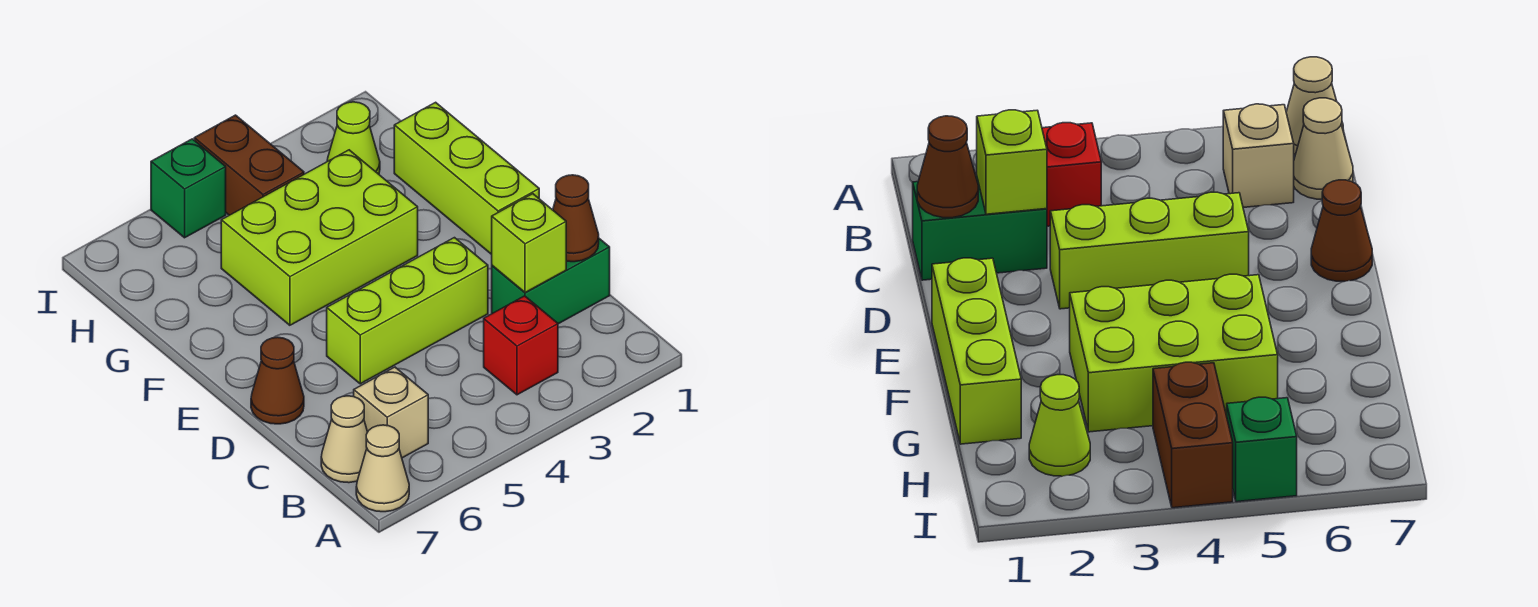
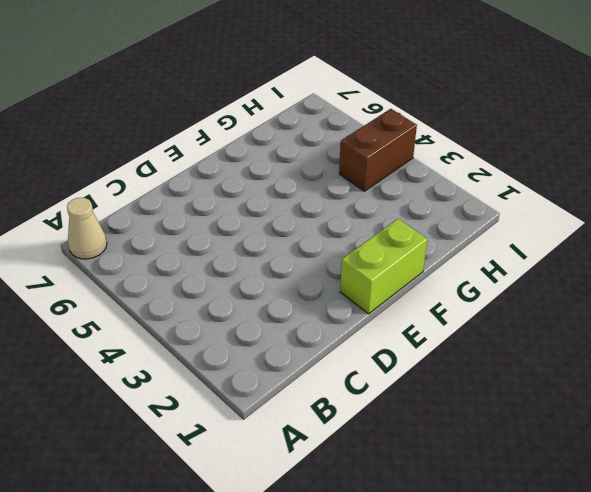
lime 1x2 brick [340,219,427,314] -> lime 1x3 brick [394,102,539,254]
none -> red 1x1 brick [484,296,558,395]
none -> tan 1x1 brick [354,367,428,458]
none -> tan 1x1 cone [321,396,367,483]

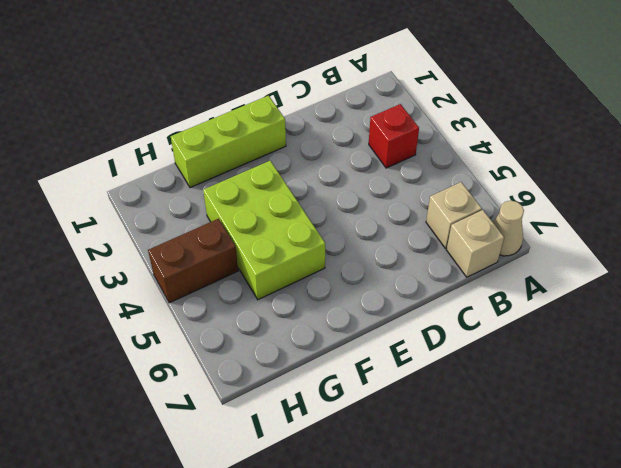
tan 1x1 brick [447,210,504,277] -> tan 1x1 cone [321,396,367,483]
none -> green 1x2 brick [492,239,610,324]
none -> lime 1x3 brick [327,238,488,384]
none -> brown 1x1 cone [251,337,304,424]

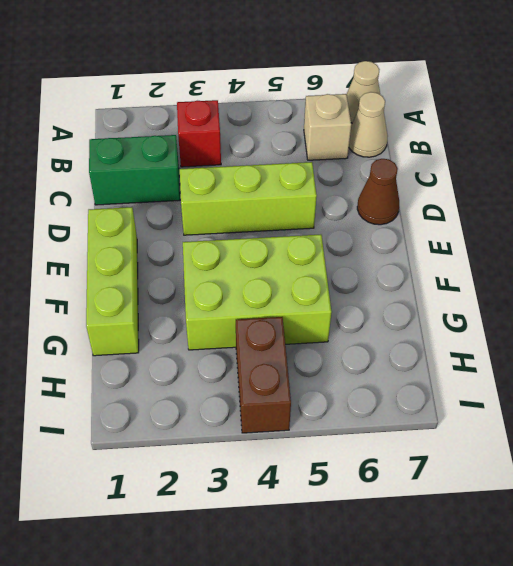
none -> lime 1x1 cone [327,102,380,174]
none -> green 1x1 brick [151,139,226,238]
none -> brown 1x1 cone [553,175,599,262]

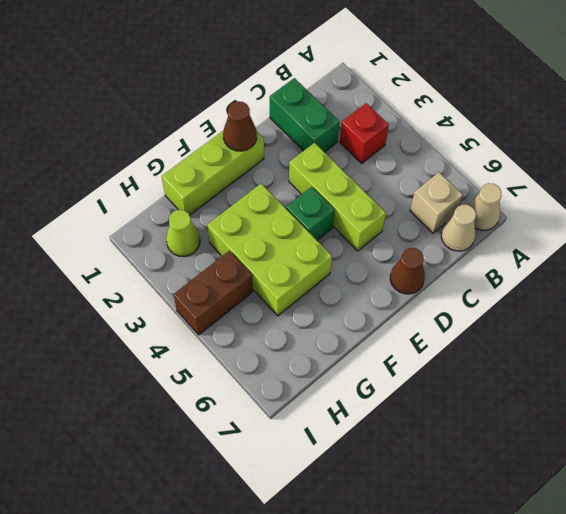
brown 1x1 cone [223,101,257,151] -> brown 1x1 cone moved to [553,175,599,262]
green 1x1 brick [286,187,335,240] -> green 1x1 brick moved to [151,139,226,238]
none -> lime 1x1 brick [492,194,566,293]

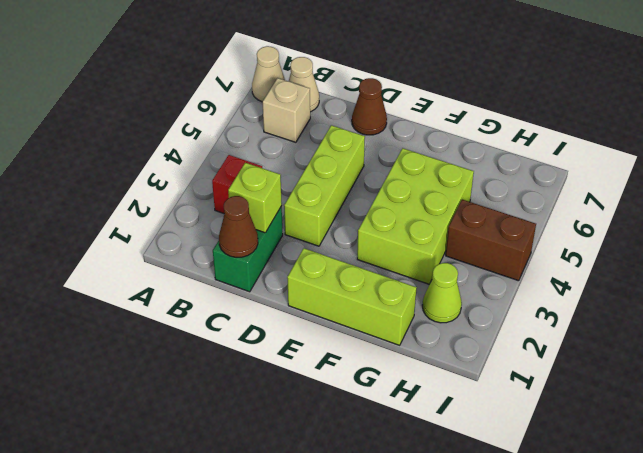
none -> green 1x1 brick [151,139,226,238]

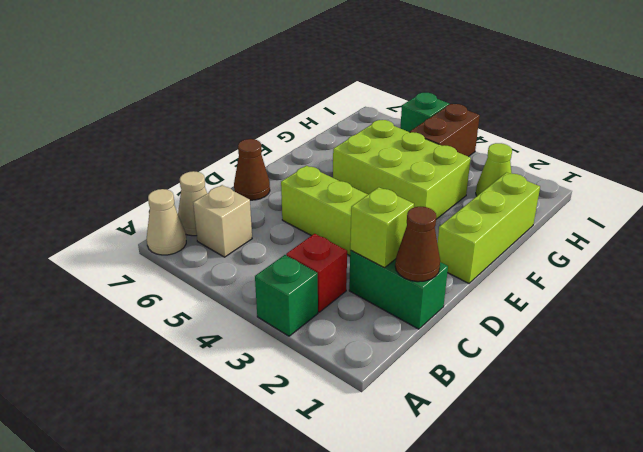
green 1x1 brick [255,255,318,336] -> none

